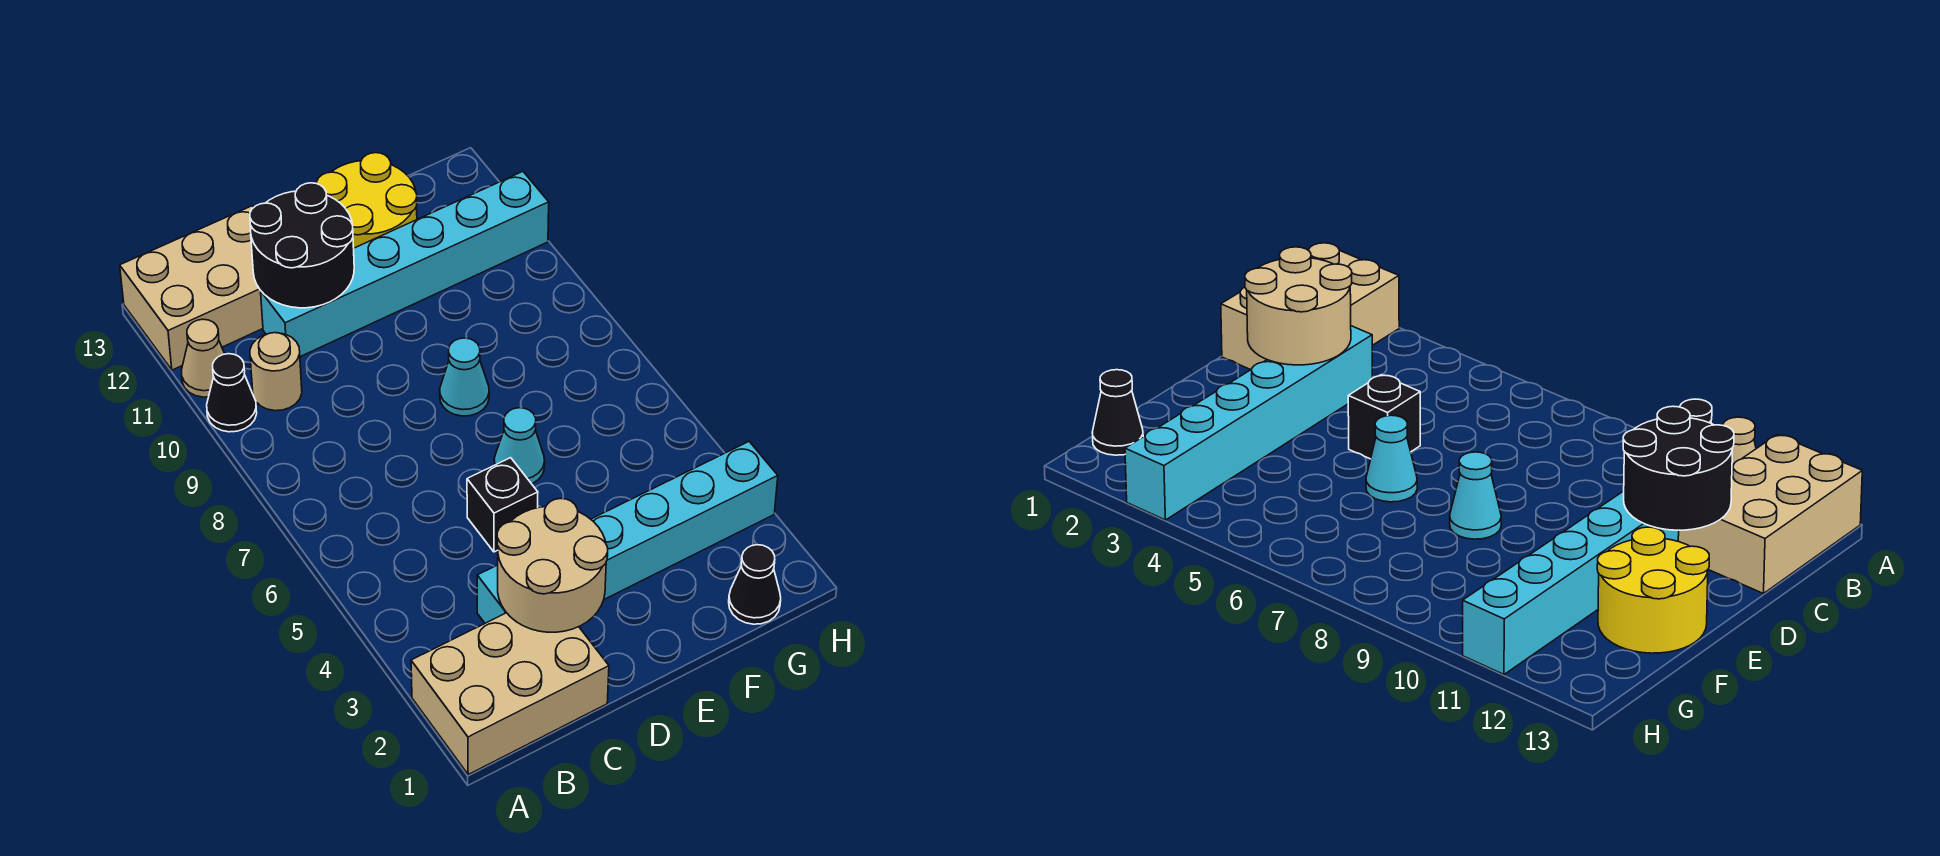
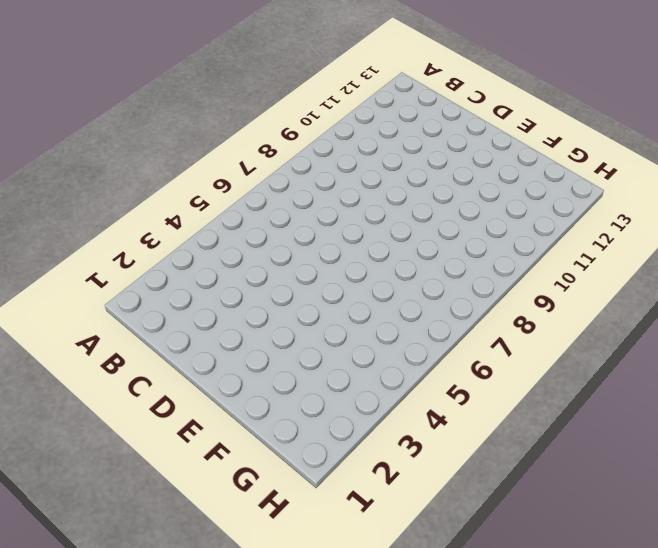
none -> tan 2x3 brick [411,613,609,774]
none -> black 1x1 cone [207,354,257,432]
none -> tan 1x1 cone [181,319,225,397]

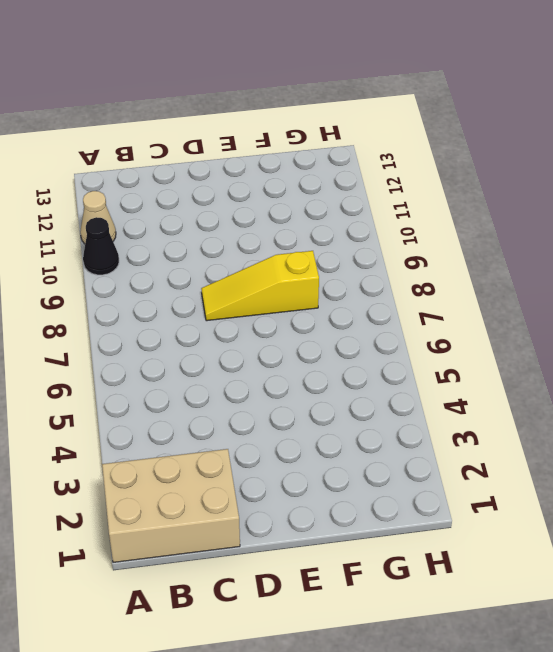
yellow 1x3 slope [201,251,319,321] -> cyan 1x1 cone [440,338,489,416]
none -> tan 2x3 brick [120,206,263,370]
none -> tan 1x1 round brick [250,333,302,411]
none -> cyan 1x6 brick [477,442,778,623]

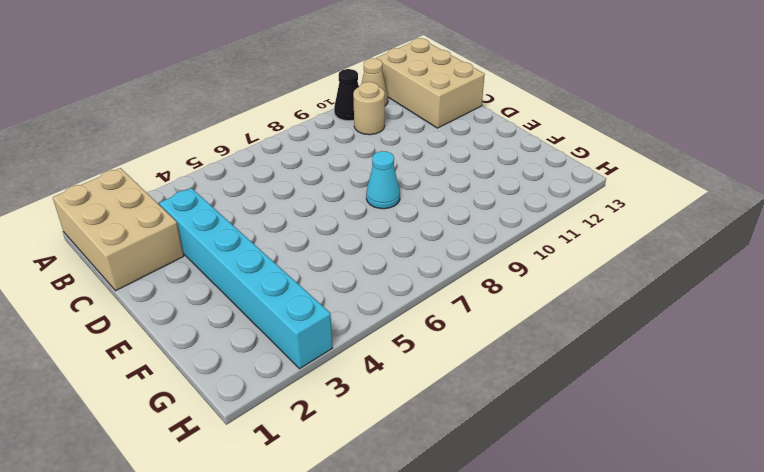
none -> cyan 1x6 brick [261,172,549,357]
none -> black 1x1 brick [467,458,538,552]
none -> cyan 1x1 cone [494,408,545,484]

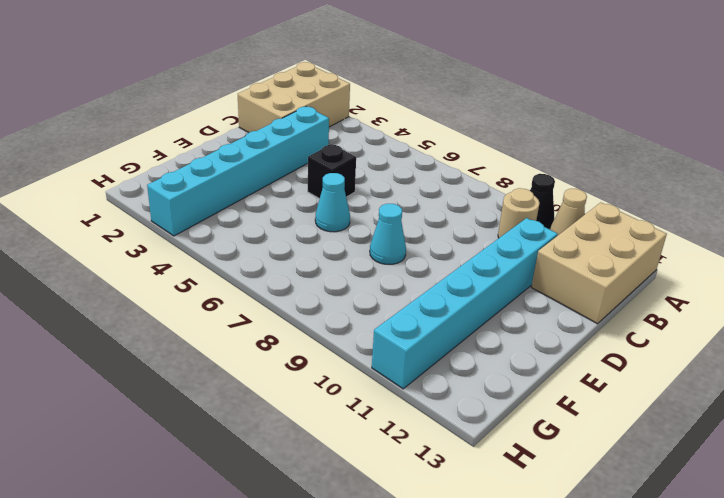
none -> yellow 2x2 round brick [317,153,417,248]
none -> black 1x1 cone [729,545,781,624]
none -> tan 2x2 round brick [497,499,608,632]

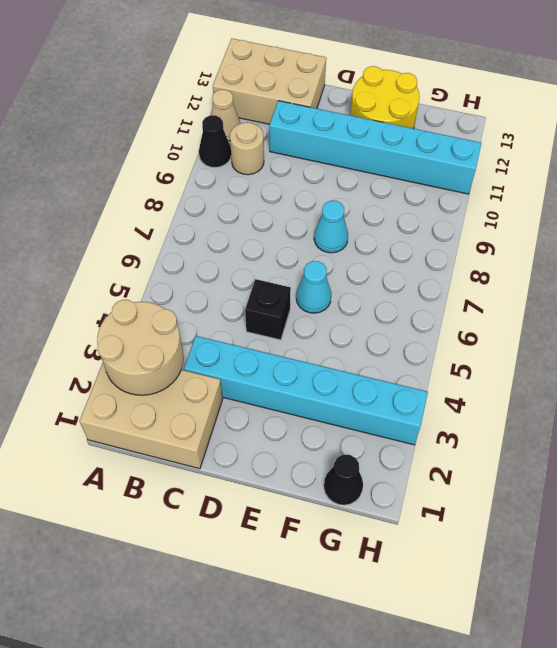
tan 2x2 round brick [97,300,184,395] -> tan 2x2 round brick moved to [497,499,608,632]
none -> black 2x2 round brick [250,183,354,308]

